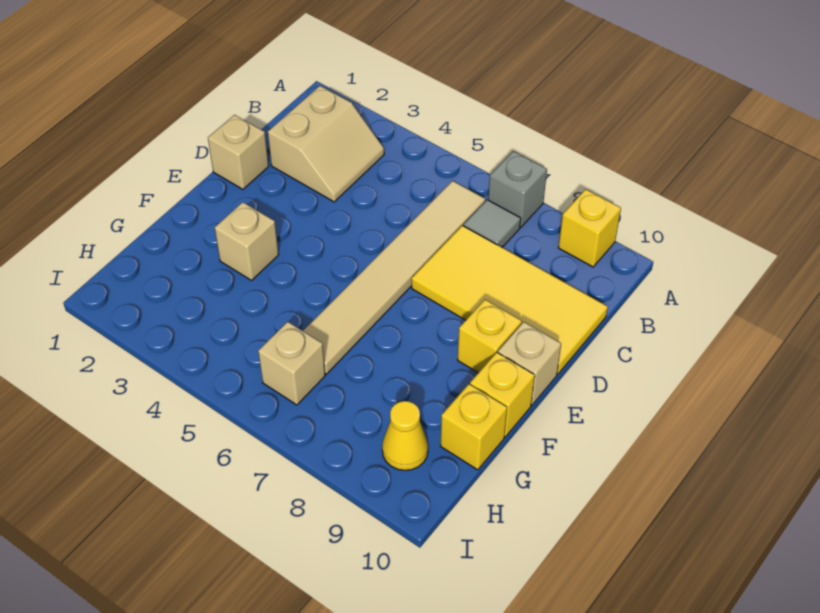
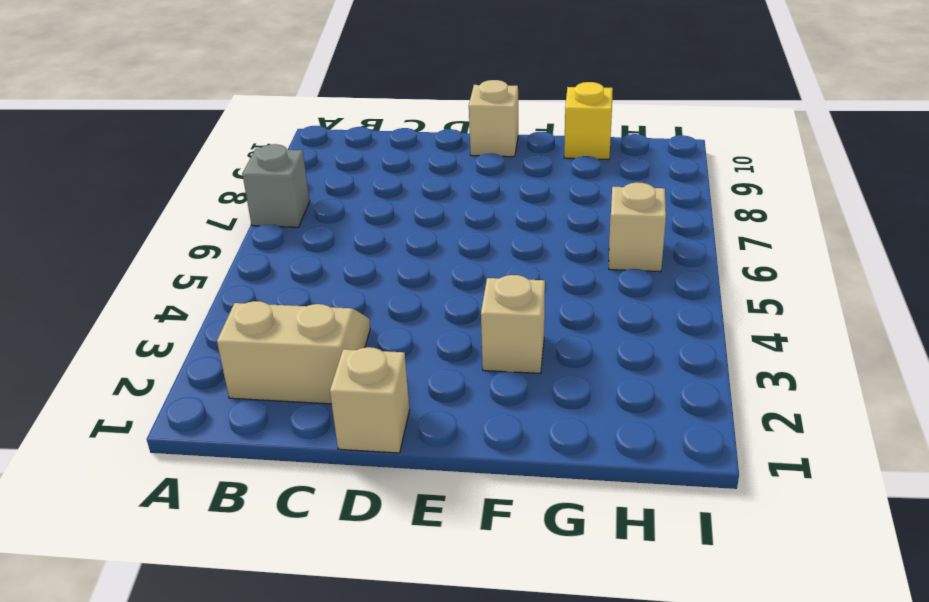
none -> yellow 1x1 brick [558,189,621,267]
none -> tan 1x6 tile [303,181,485,374]
none -> grey 1x1 tile [463,200,521,247]

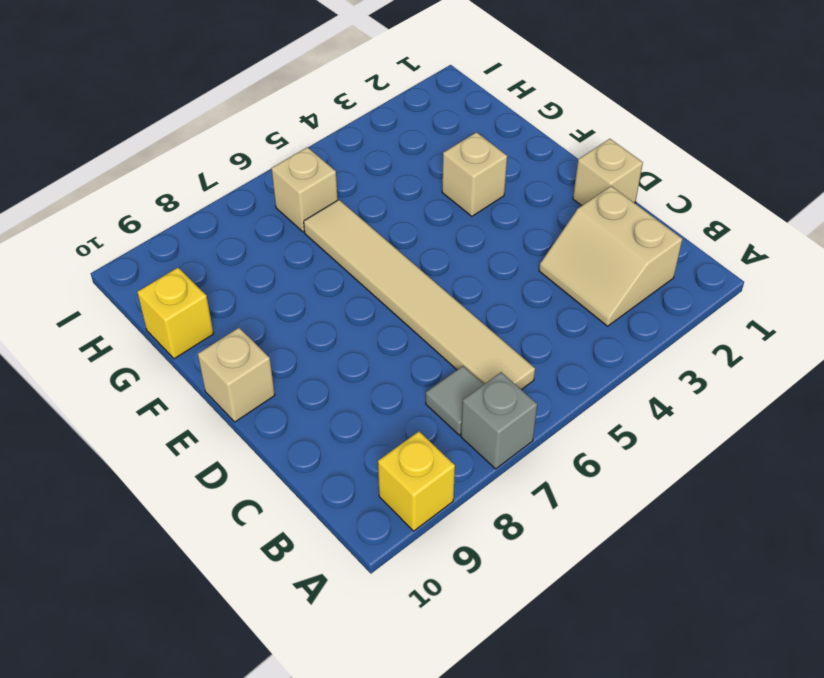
none -> yellow 2x4 tile [412,225,608,374]
none -> yellow 1x1 brick [458,300,522,373]
none -> yellow 1x1 brick [470,352,535,437]

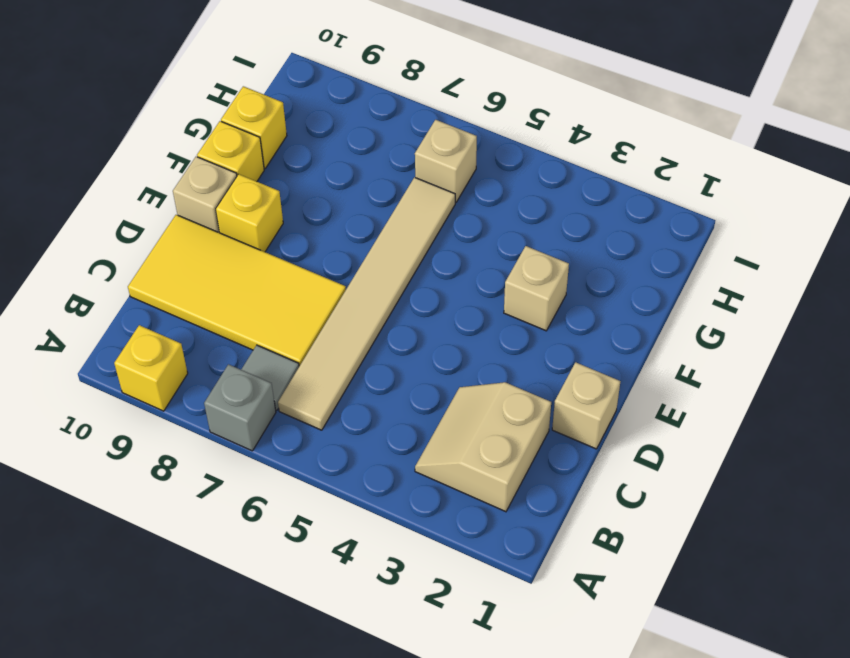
none -> yellow 1x1 cone [382,401,428,470]

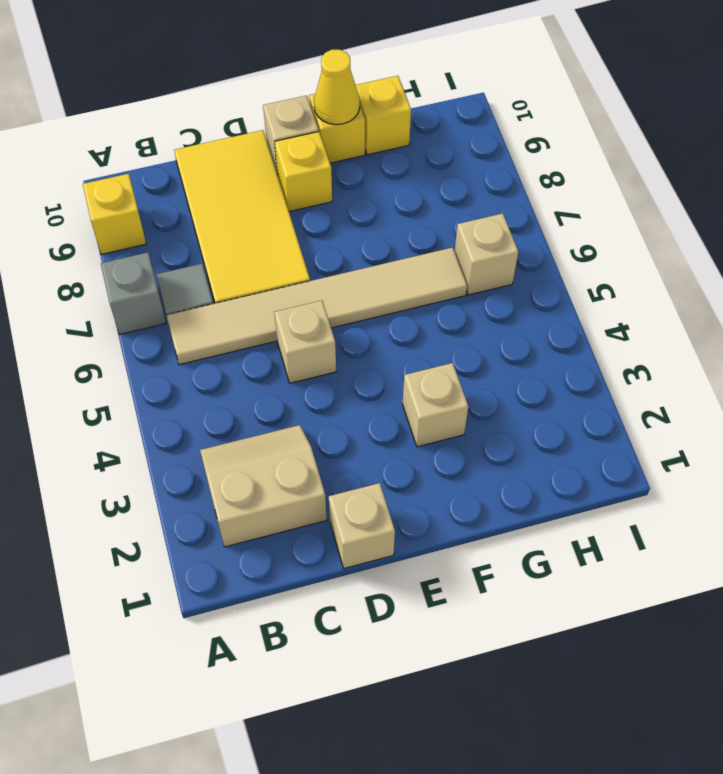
tan 1x1 brick [274,300,336,383] -> none
yellow 1x1 cone [314,50,360,125] -> yellow 1x1 cone moved to [382,401,428,470]

